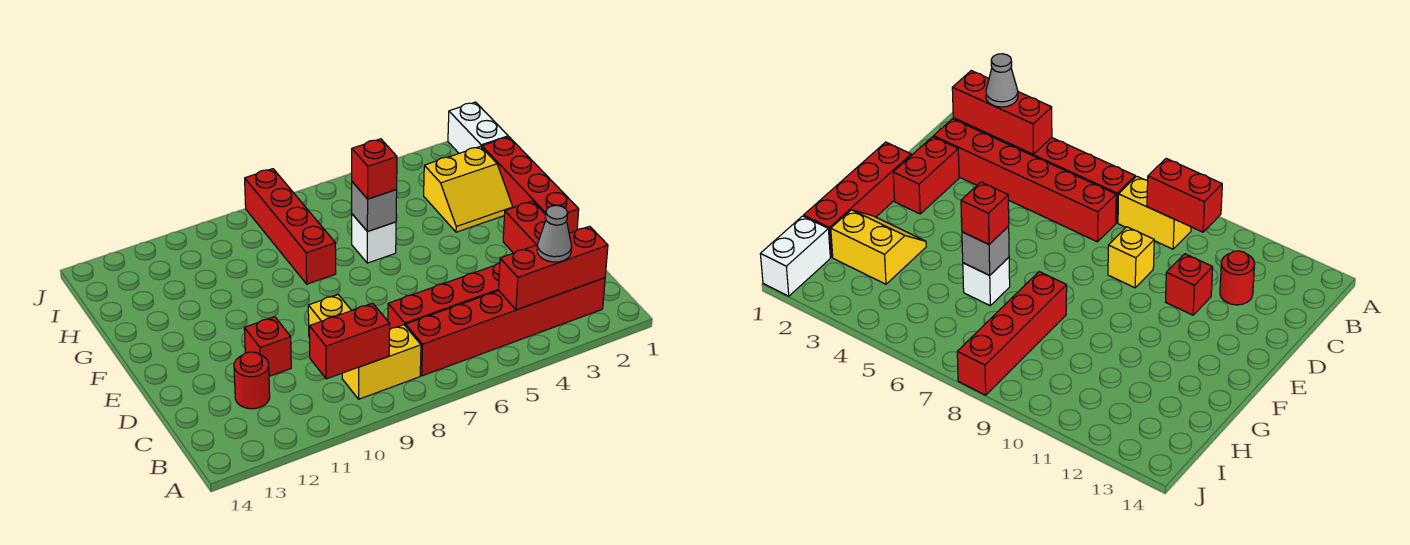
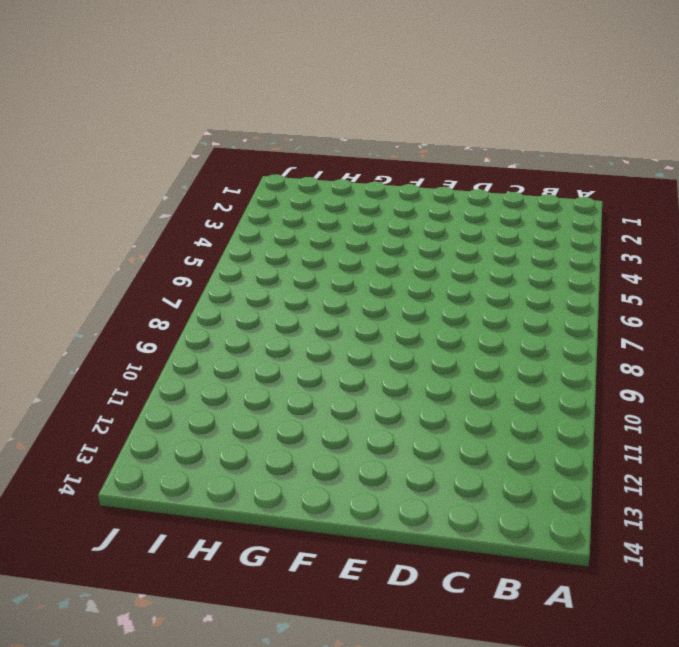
none -> red 1x6 brick [406,278,605,376]
none -> yellow 1x2 brick [342,325,421,399]
none -> red 1x6 brick [388,263,500,329]

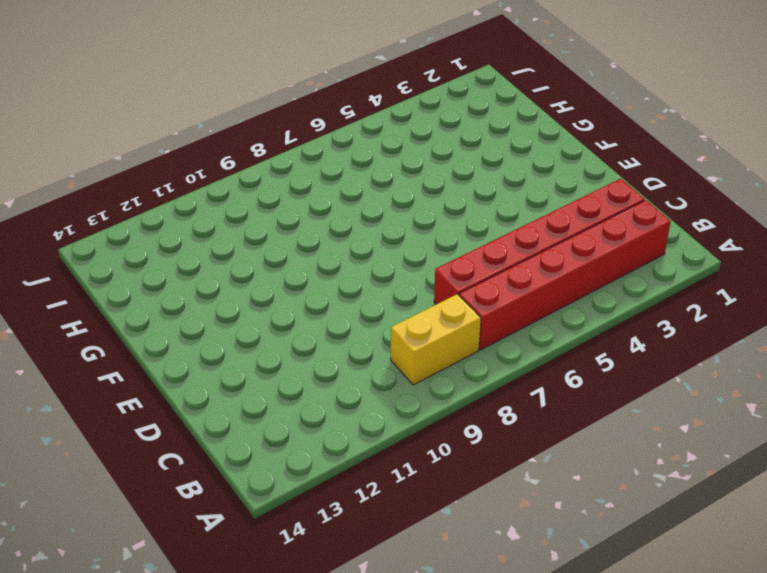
none -> red 1x1 round brick [234,352,270,409]
none -> red 1x2 brick [503,201,546,253]
none -> yellow 1x1 brick [308,295,352,337]

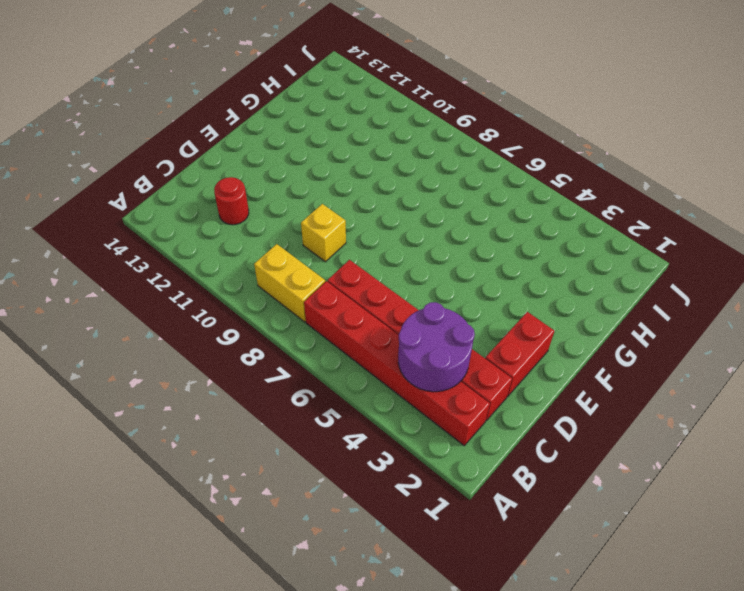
purple 2x2 round brick [398,302,475,392] -> red 1x3 brick [499,226,608,310]
none -> red 1x1 brick [244,317,291,376]
none -> red 1x4 brick [482,137,579,233]
none -> yellow 2x2 slope [424,146,513,232]

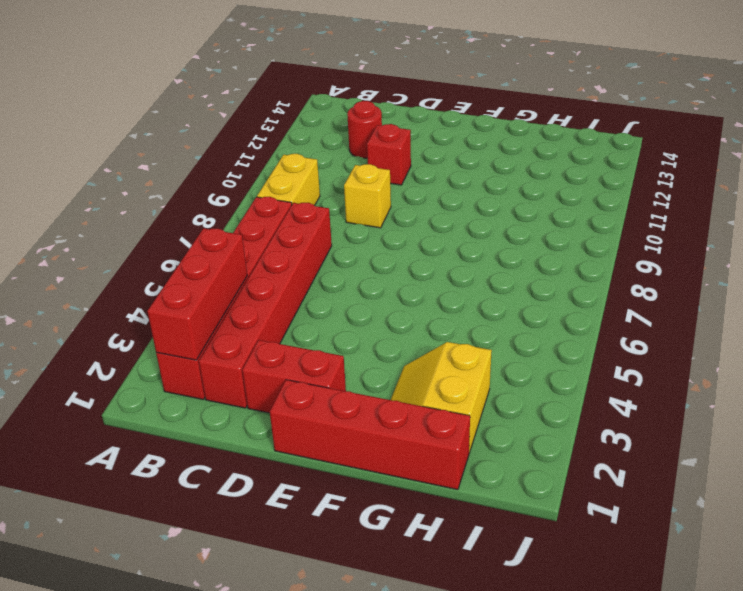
none -> white 1x1 brick [352,214,396,263]
none -> red 1x4 brick [245,169,336,284]
none -> white 1x2 brick [448,102,508,153]

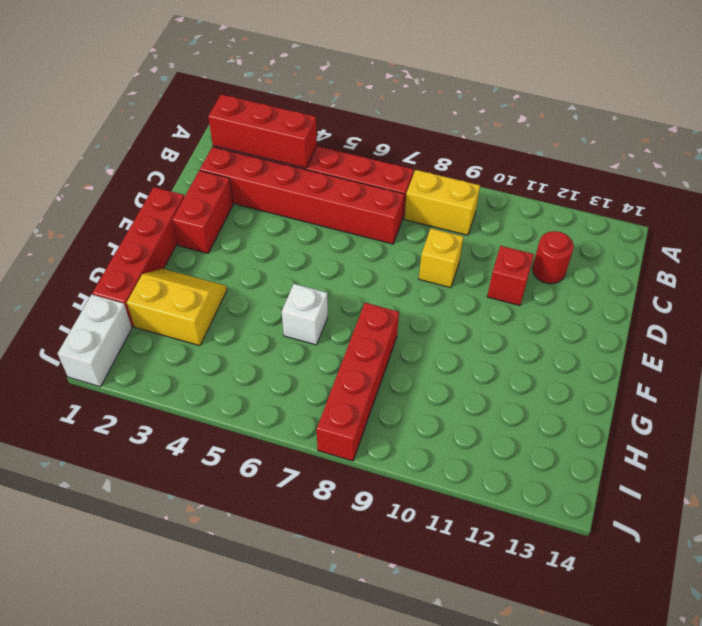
none -> red 1x2 brick [309,303,390,379]
none -> grey 1x1 brick [352,182,397,231]
none -> grey 1x1 cone [537,205,572,262]

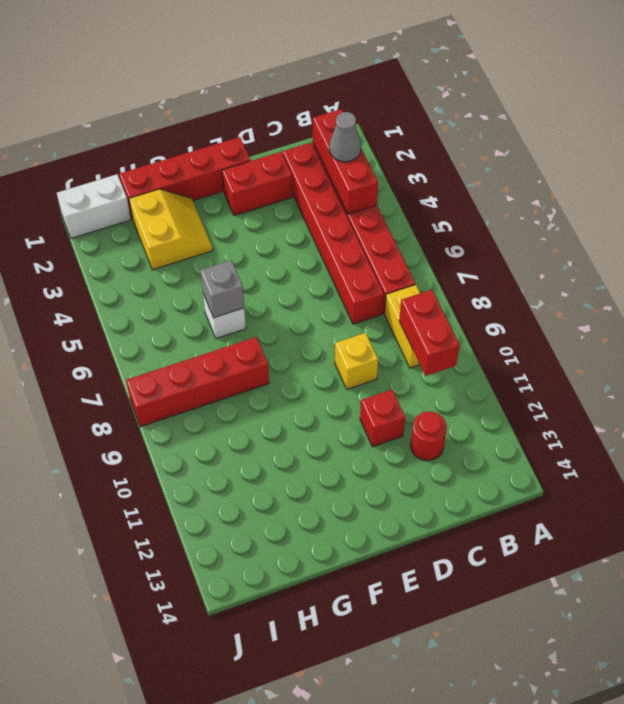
none -> red 1x1 brick [352,139,397,199]

